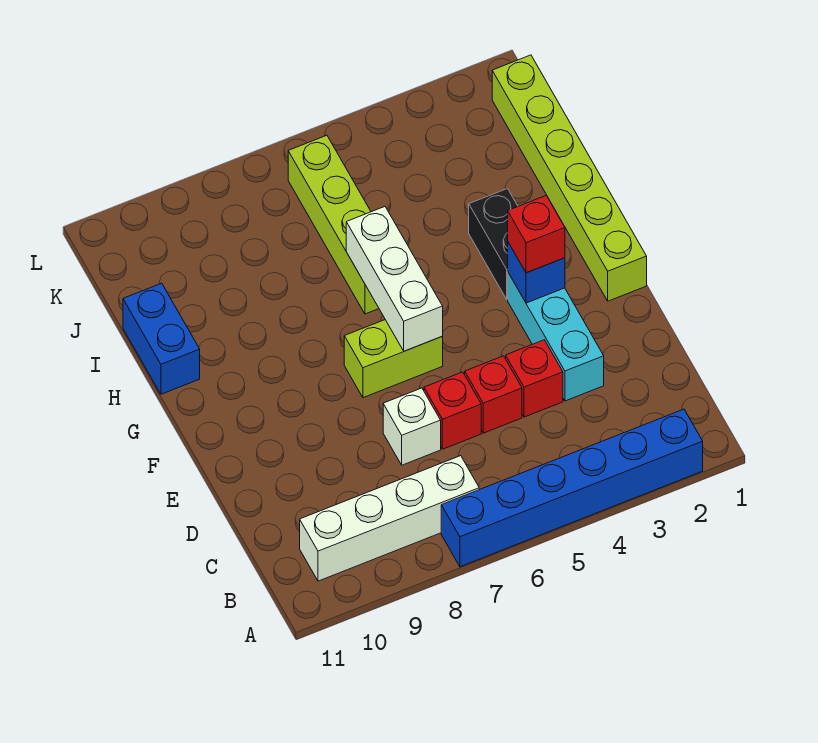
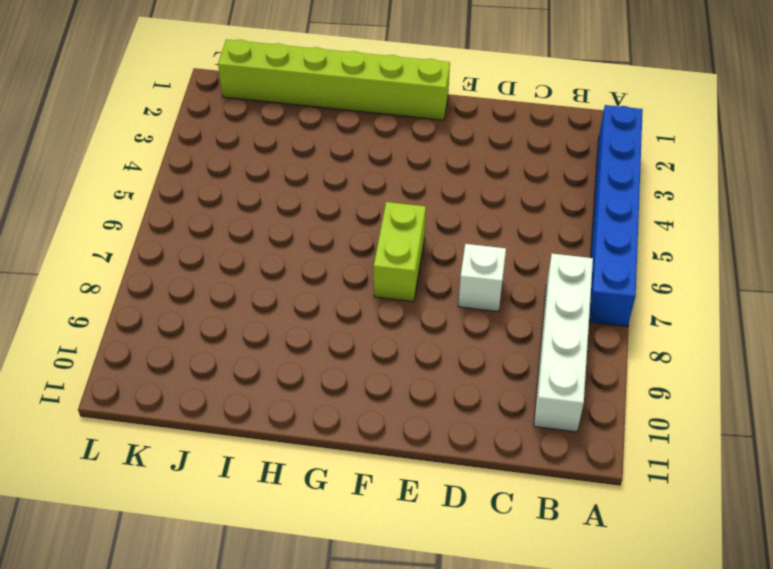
none -> cyan 1x3 brick [508,273,604,401]
none -> red 1x1 brick [506,340,563,417]
none -> red 1x1 brick [465,356,522,433]

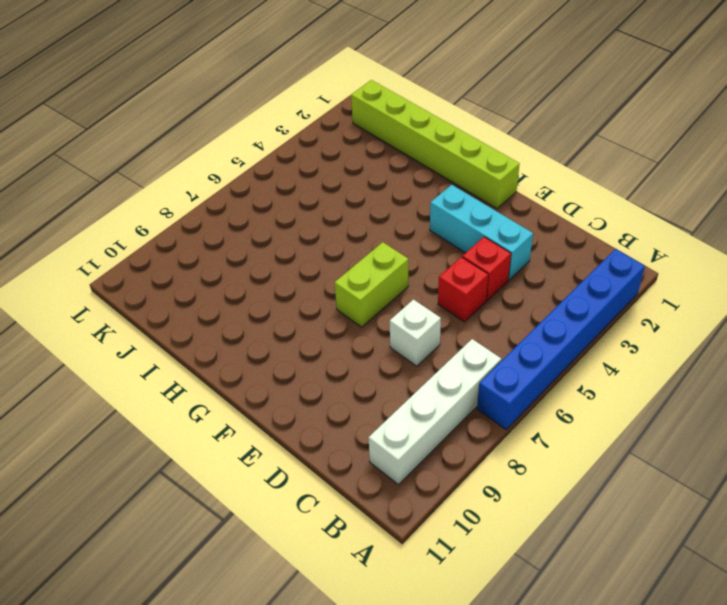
none -> red 1x1 brick [424,372,481,449]
none -> black 1x2 brick [469,189,518,299]
none -> lime 1x4 brick [288,135,379,314]

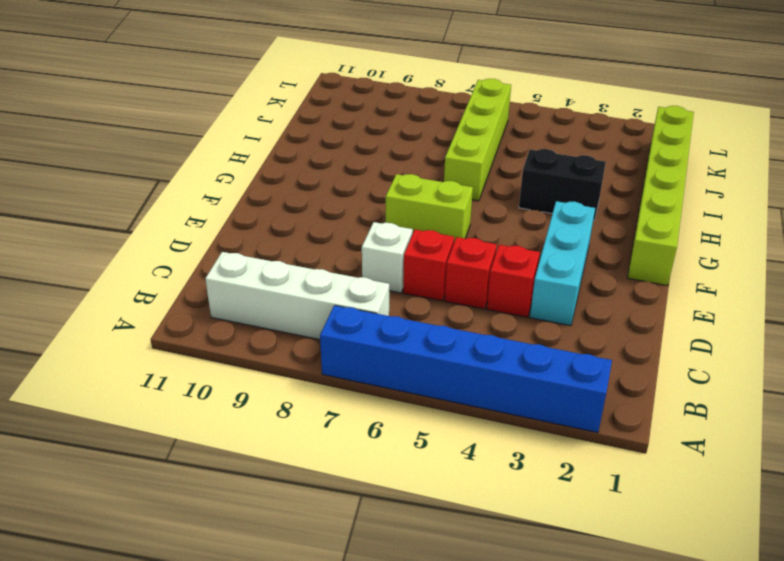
black 1x2 brick [519,149,606,221] -> black 1x2 brick turned to [469,189,518,299]
none -> blue 1x2 brick [123,283,200,394]
none -> blue 1x1 brick [508,242,565,303]
none -> white 1x3 brick [346,207,443,351]

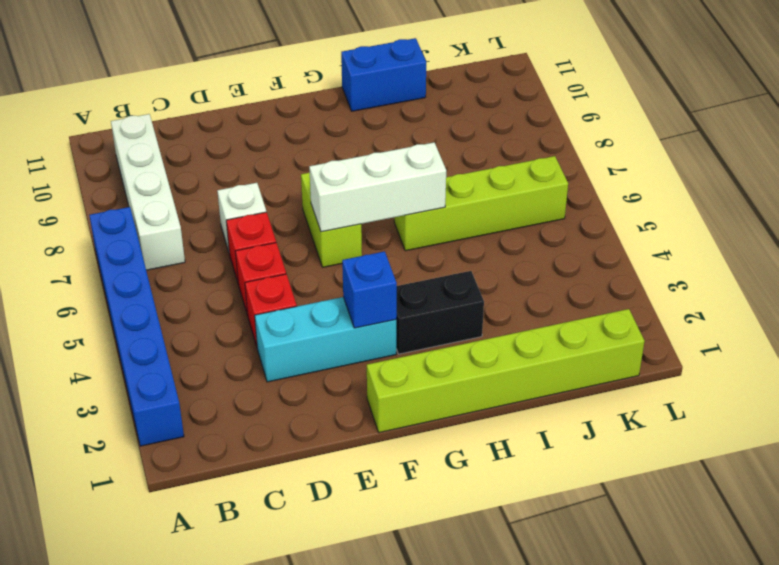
none -> red 1x1 brick [508,195,565,273]

